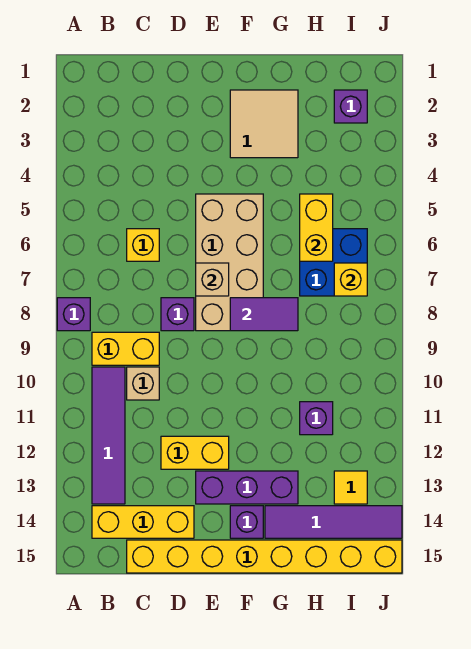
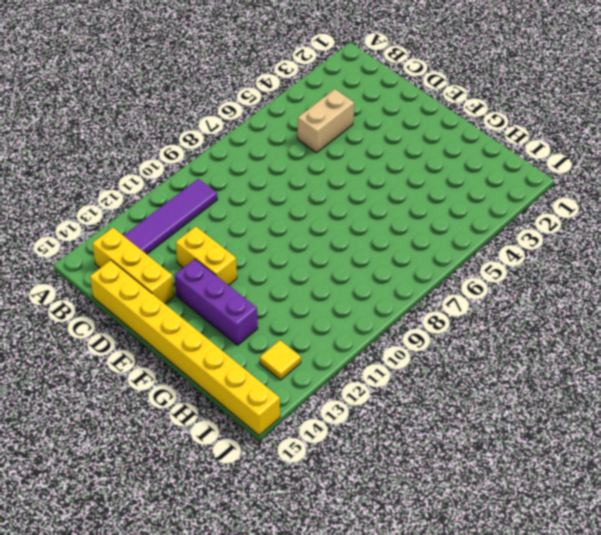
tan 1x2 brick [298,89,354,153] -> none
none -> purple 1x1 brick [57,298,90,331]
none -> yellow 1x2 brick [92,332,159,365]
none -> yellow 1x1 brick [127,229,159,261]

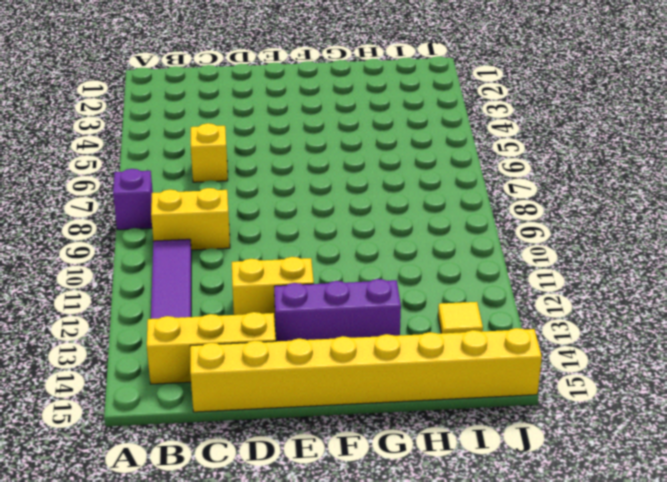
none -> tan 1x1 brick [127,367,159,400]
none -> purple 1x1 brick [161,298,194,331]
none -> tan 2x4 brick [196,194,263,331]

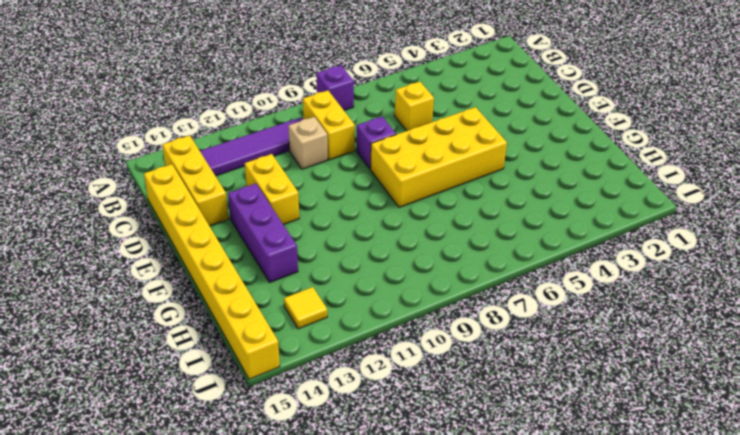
yellow 2x4 brick [370,107,507,207] -> tan 2x4 brick [196,194,263,331]
none -> tan 2x2 tile [230,90,298,158]
none -> purple 1x1 brick [230,506,263,538]
none -> purple 1x4 tile [265,506,402,538]

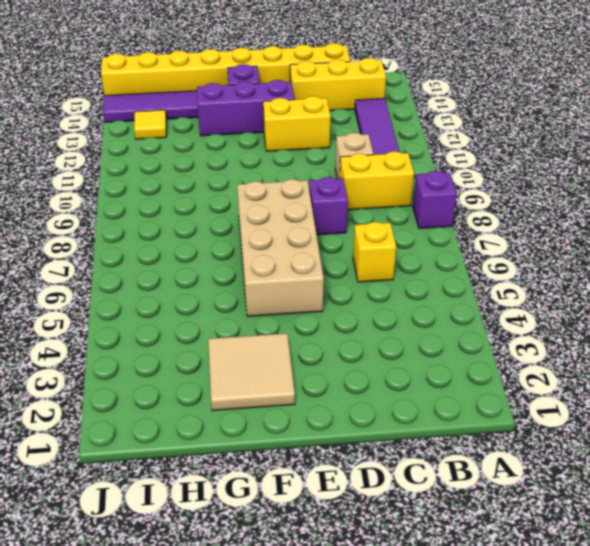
none -> blue 2x2 brick [300,229,367,296]
none -> purple 1x1 brick [300,402,333,435]
none -> purple 1x1 brick [334,90,367,123]

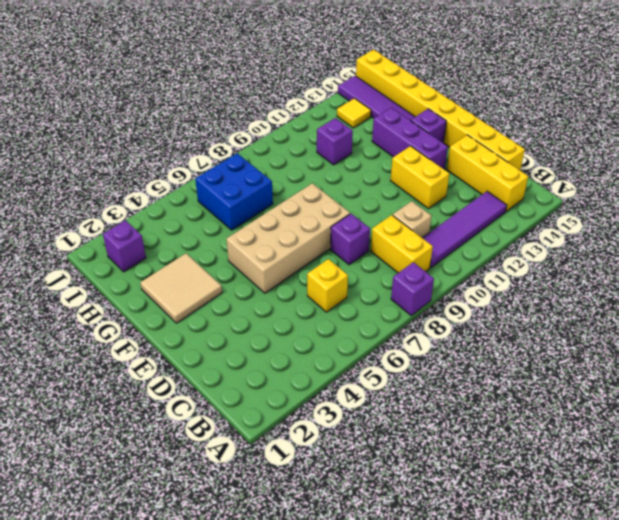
none -> tan 1x1 brick [196,263,229,296]
none -> purple 1x2 tile [230,298,298,331]
none -> yellow 1x2 brick [300,194,333,261]

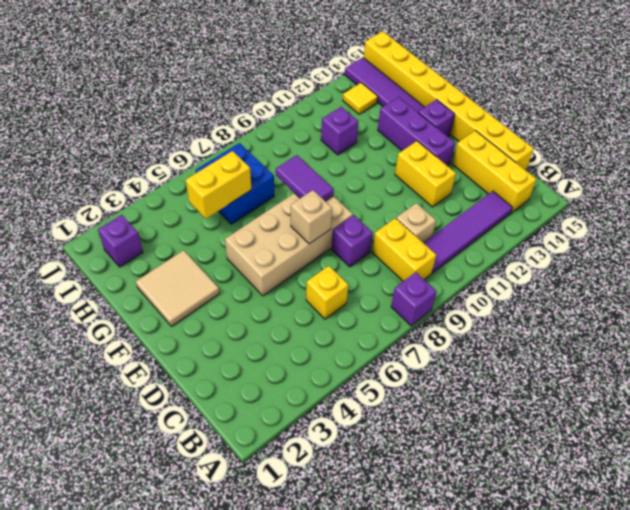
none -> yellow 1x1 brick [334,263,367,296]

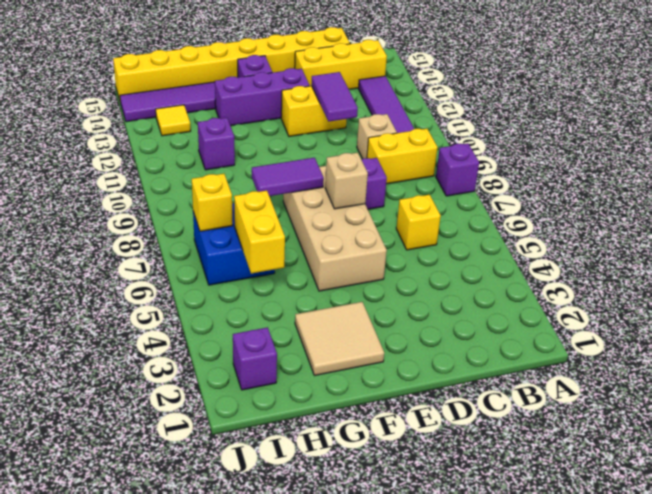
purple 1x2 tile [311,72,358,122] -> none

